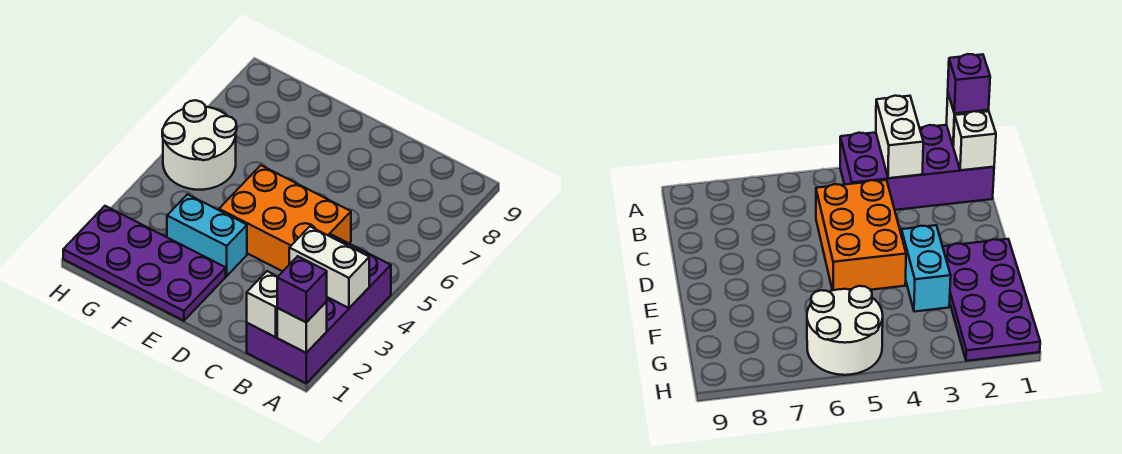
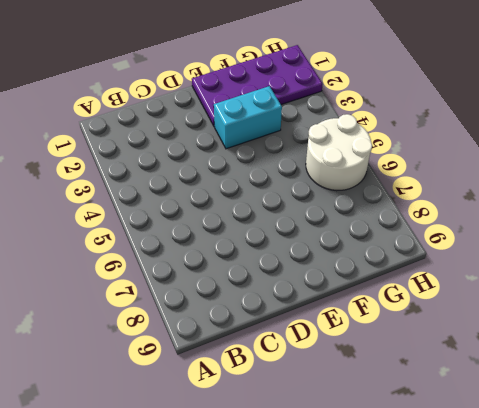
none -> purple 2x4 brick [247,235,391,383]
none -> orange 2x3 brick [219,165,351,271]

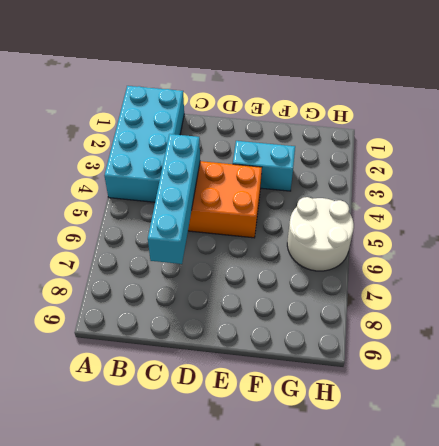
cyan 2x4 brick [104,86,184,202] -> purple 2x4 brick [247,235,391,383]
cyan 1x4 brick [148,134,200,264] -> none
none -> purple 2x4 plate [63,206,226,321]
none -> white 1x1 brick [277,302,327,353]

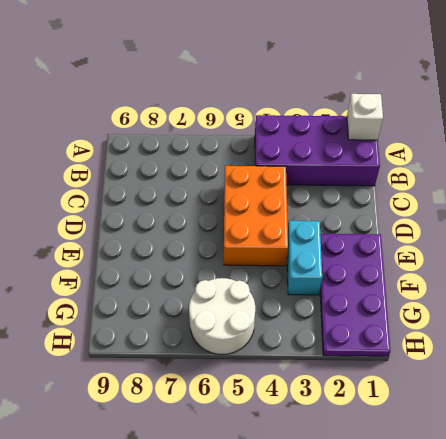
none -> white 1x2 brick [289,227,369,308]
none -> white 1x1 brick [247,271,278,337]

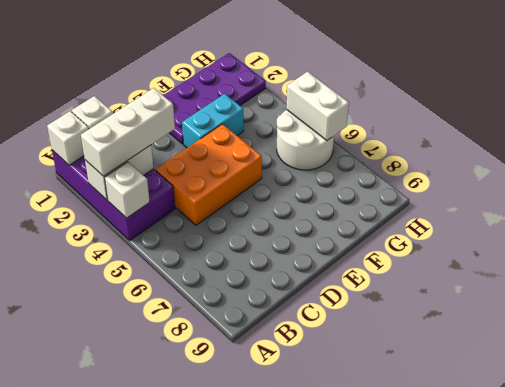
white 1x3 brick [81,88,175,176] -> none
white 1x1 brick [105,162,150,218] -> none
white 1x2 brick [287,72,349,140] -> none
none -> purple 1x1 brick [277,256,327,322]

